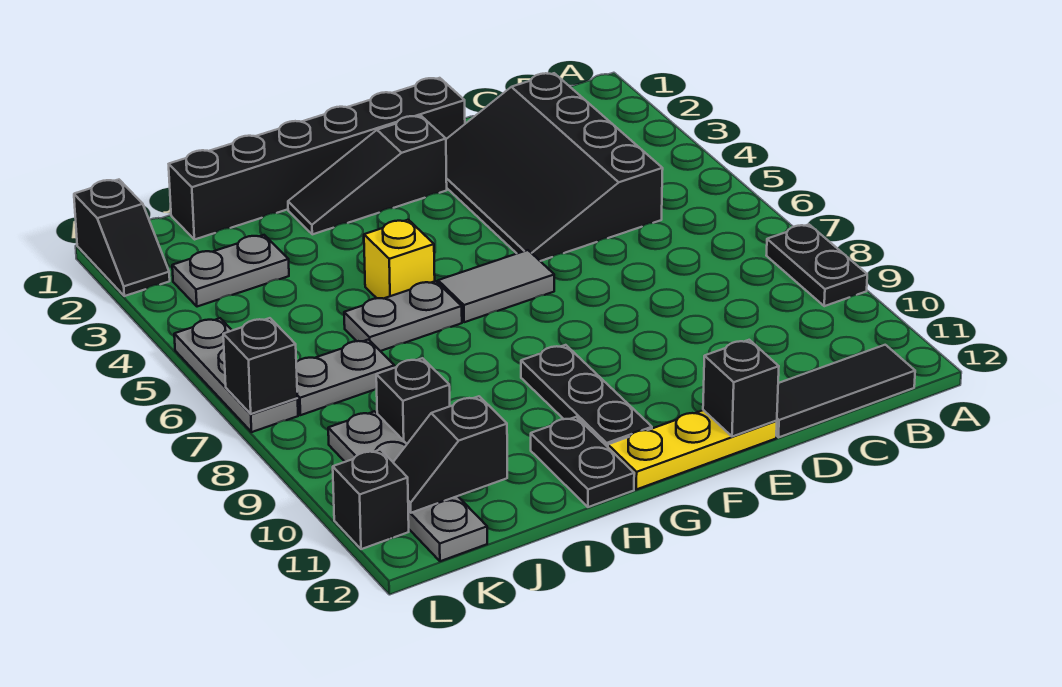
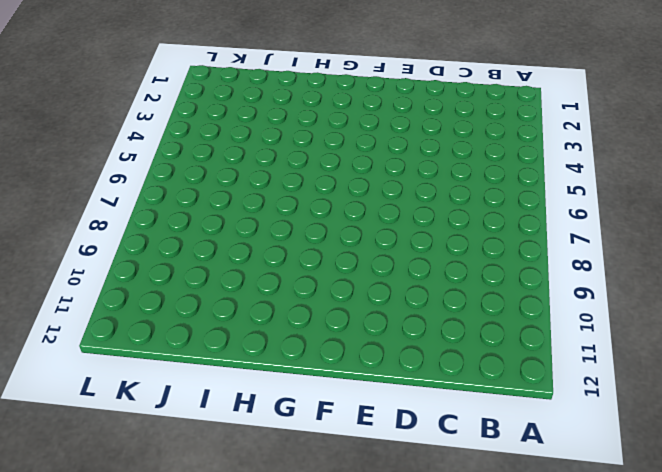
none -> black 1x2 plate [766,225,867,306]
none -> black 1x3 tile [776,345,915,438]
none -> black 3x4 slope [446,73,663,261]

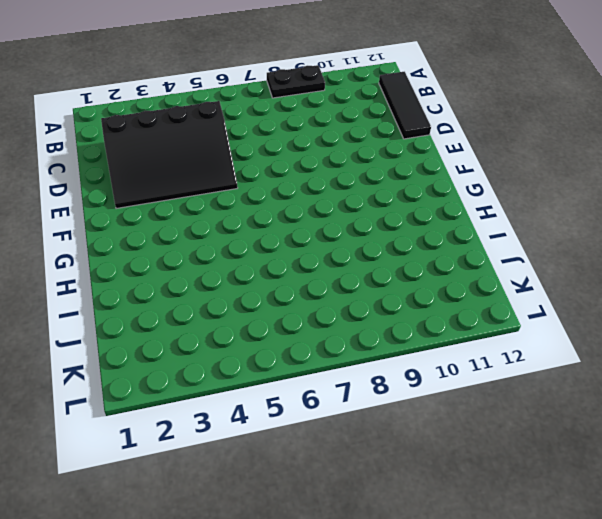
none -> black 1x6 brick [169,78,465,240]
none -> yellow 1x3 plate [608,410,777,489]
none -> black 1x3 slope [288,116,447,234]

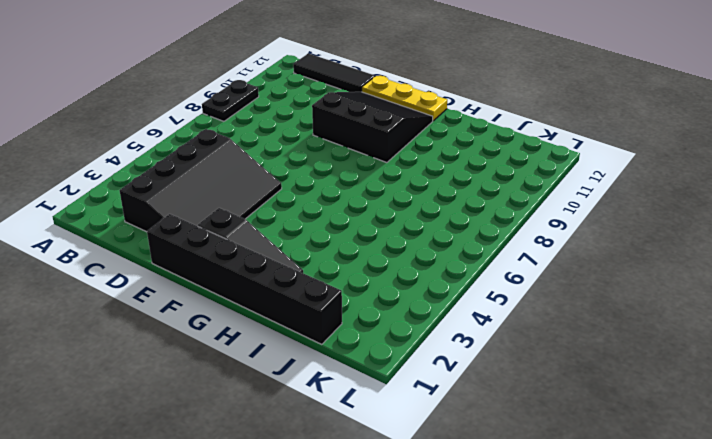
black 3x3 slope [312,92,433,163] -> black 1x3 plate [521,345,652,447]
none -> grey 1x2 tile [438,250,554,322]
none -> yellow 1x1 brick [364,220,435,299]
none -> grey 1x2 plate [344,281,462,351]

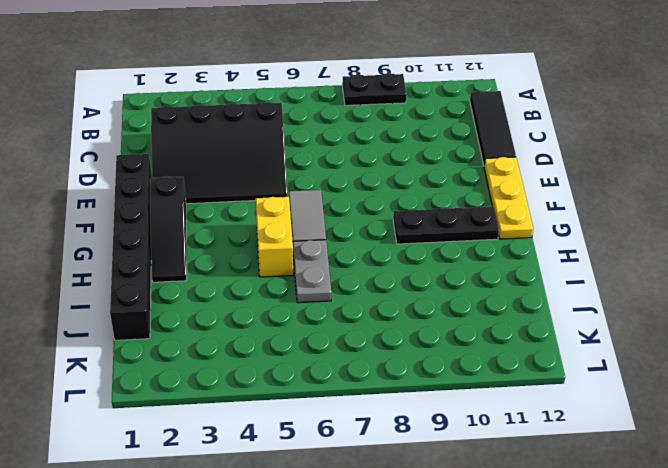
yellow 1x2 brick [256,197,293,277] -> yellow 1x1 brick [364,220,435,299]
none -> black 1x2 plate [531,417,634,507]
none -> grey 1x2 plate [172,235,289,307]
none -> grey 1x2 plate [296,340,394,415]

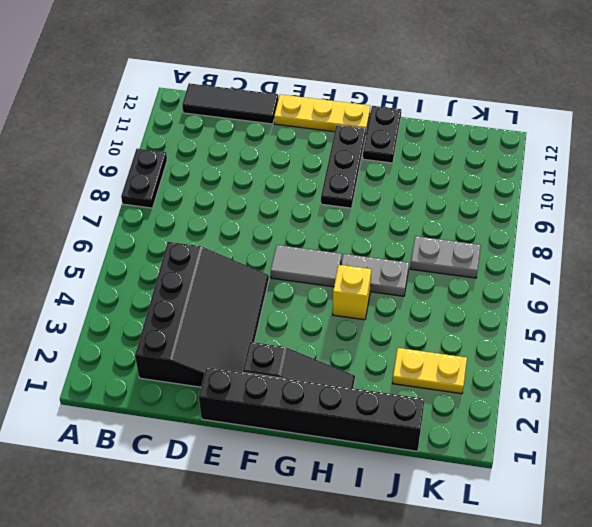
yellow 1x2 plate [393,348,467,394] -> grey 1x2 plate [172,235,289,307]
none -> black 1x1 brick [376,358,450,444]
none -> grey 1x4 plate [328,411,487,561]
none -> black 1x2 slope [74,180,170,296]

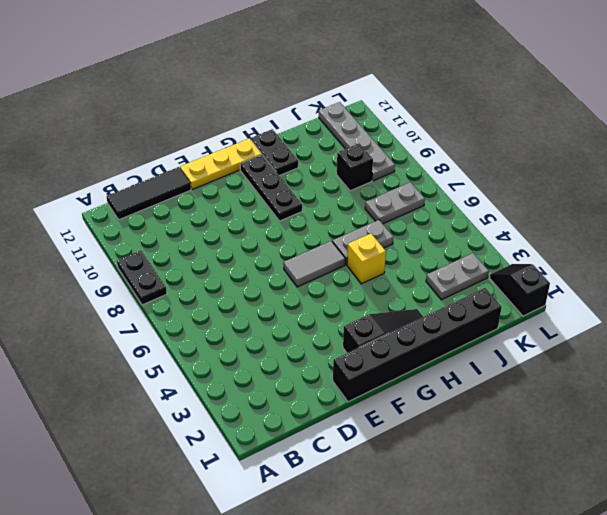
none -> black 3x4 slope [446,73,663,261]
none -> grey 1x3 plate [174,318,298,432]
none -> black 1x1 brick [333,450,409,549]

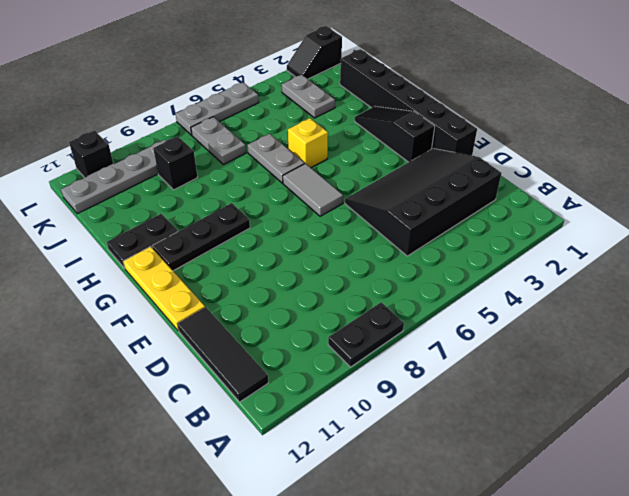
none -> black 1x1 brick [703,340,779,437]
none -> black 1x2 slope [393,396,507,513]
none -> black 1x1 brick [223,318,298,414]

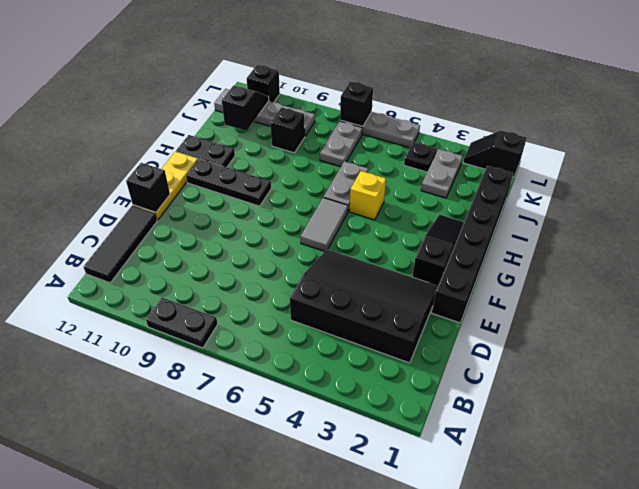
black 1x1 plate [404,142,437,172] -> none

